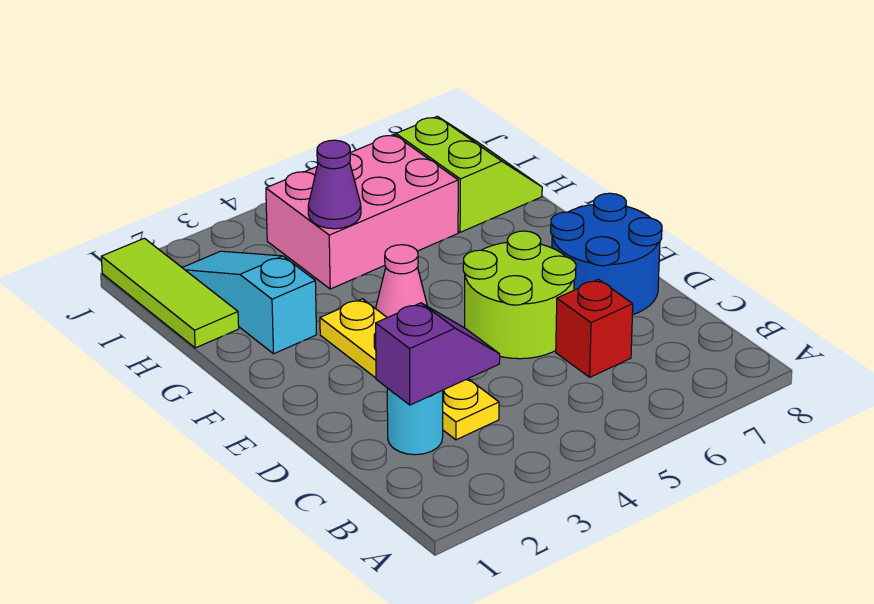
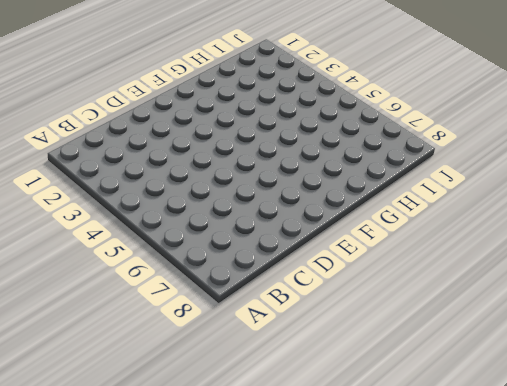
none -> cyan 1x1 round brick [387,388,443,455]
none -> yellow 1x4 plate [320,299,499,440]
none -> red 1x1 brick [556,279,633,377]

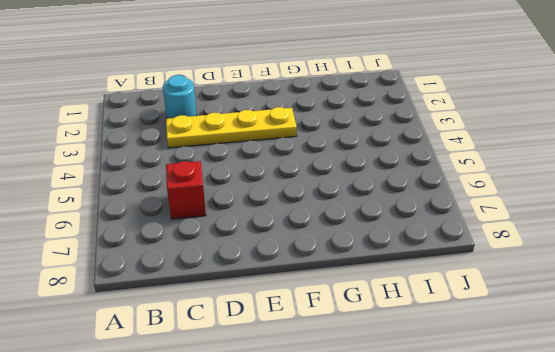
none -> lime 2x2 round brick [463,231,576,359]
none -> blue 2x2 round brick [551,193,662,315]
none -> pink 1x1 cone [376,245,427,318]

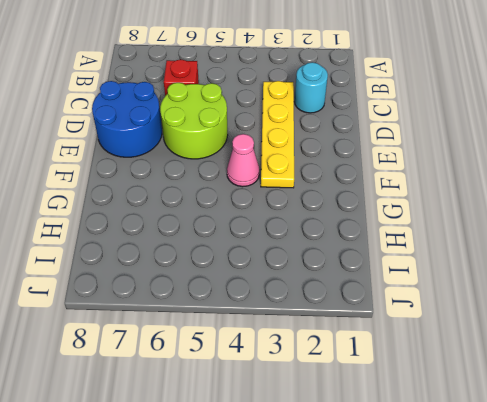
none -> cyan 1x3 slope [182,251,317,354]
none -> lime 1x3 tile [101,238,239,348]
none -> pink 2x3 brick [266,135,458,289]

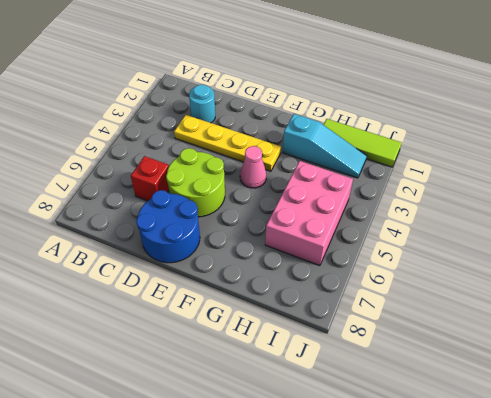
none -> lime 2x2 slope [396,116,542,232]
none -> purple 1x2 slope [376,303,500,405]
none -> purple 1x1 cone [308,140,361,229]

